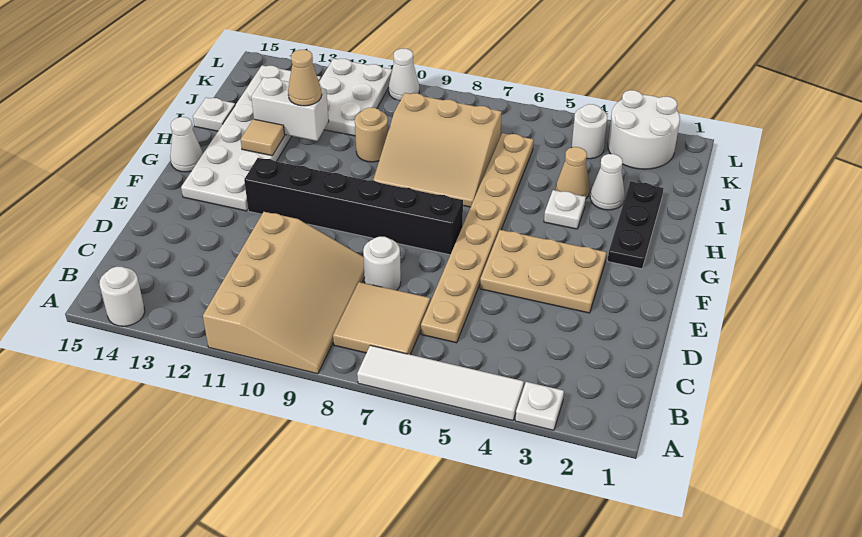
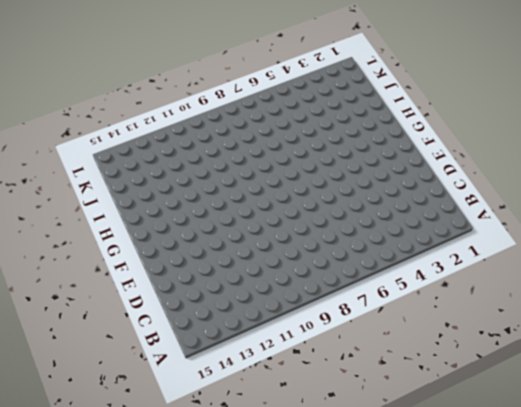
none -> white 1x1 plate [515,382,564,430]
none -> white 1x4 tile [357,345,524,421]
none -> tan 3x4 slope [203,212,365,374]

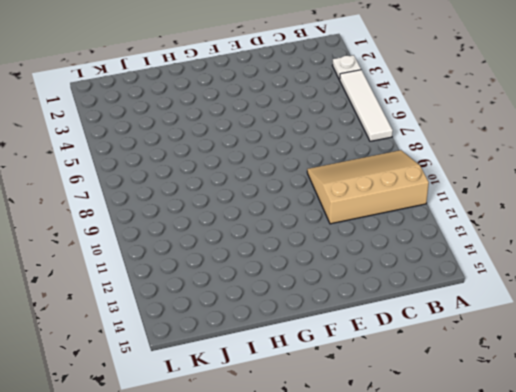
none -> white 1x1 round brick [100,267,145,326]
none -> tan 2x2 tile [333,282,430,355]
none -> tan 1x8 plate [421,133,534,343]

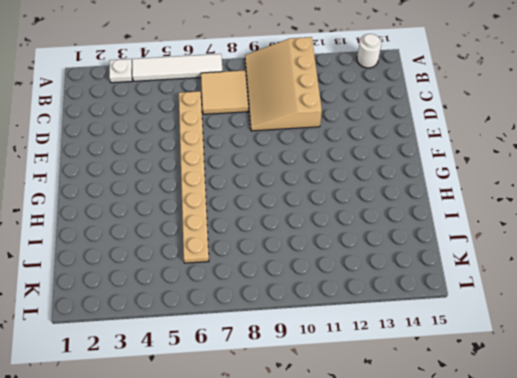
none -> white 1x1 round brick [363,237,401,290]
none -> tan 2x3 plate [480,230,607,313]
none -> black 1x6 brick [244,158,463,255]

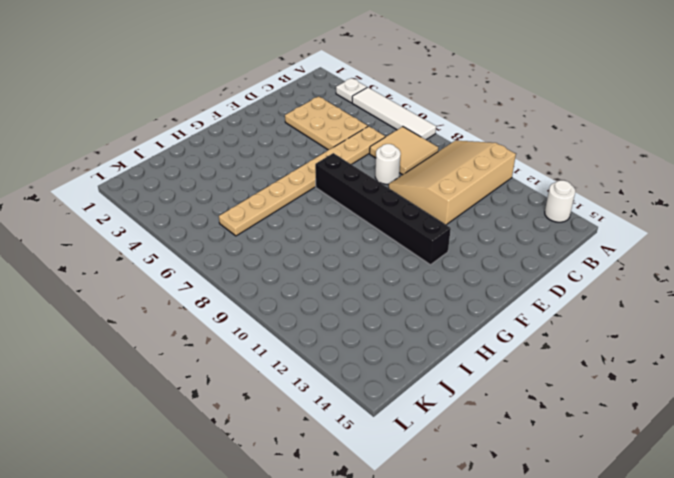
tan 2x3 plate [285,96,368,150] -> tan 2x3 plate moved to [480,230,607,313]
none -> white 2x6 plate [181,65,321,211]
none -> black 1x3 plate [608,181,663,269]
none -> white 1x1 cone [170,117,203,172]

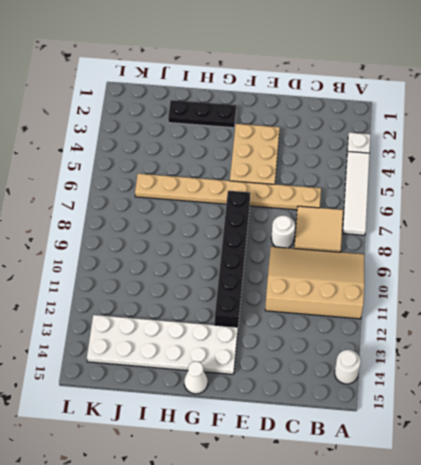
none -> white 1x1 plate [544,190,586,229]
none -> tan 3x3 slope [373,93,502,207]
none -> white 1x1 cone [590,154,625,210]

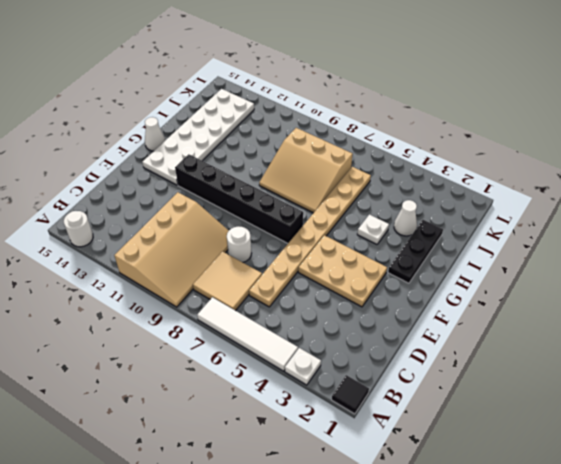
black 1x1 tile [332,375,369,414] -> none
none -> tan 1x1 cone [556,147,590,199]
none -> tan 1x1 round brick [355,108,388,162]
none -> white 1x1 plate [193,98,235,131]

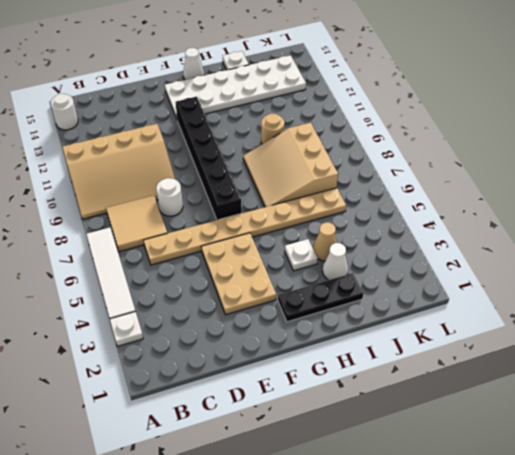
none -> white 2x3 plate [319,58,392,136]
none -> white 2x2 round brick [608,90,680,169]
none -> white 1x1 round brick [572,104,608,159]

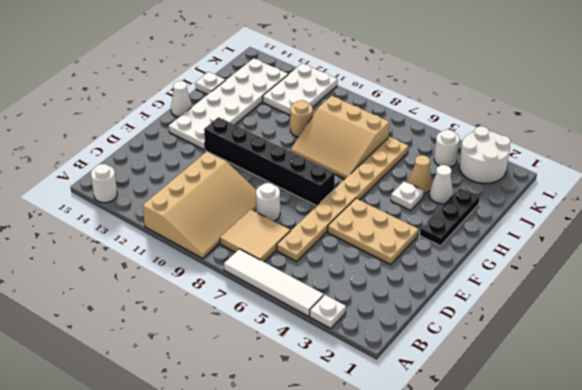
none -> white 1x1 cone [389,49,419,101]
none -> tan 1x1 tile [241,119,285,156]
none -> white 1x2 brick [251,77,329,141]

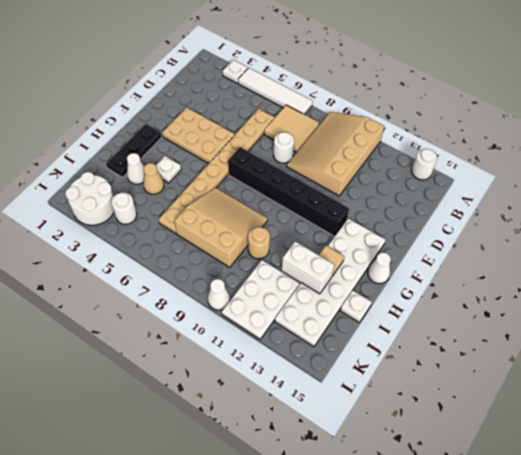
none -> tan 1x1 cone [288,50,322,106]

